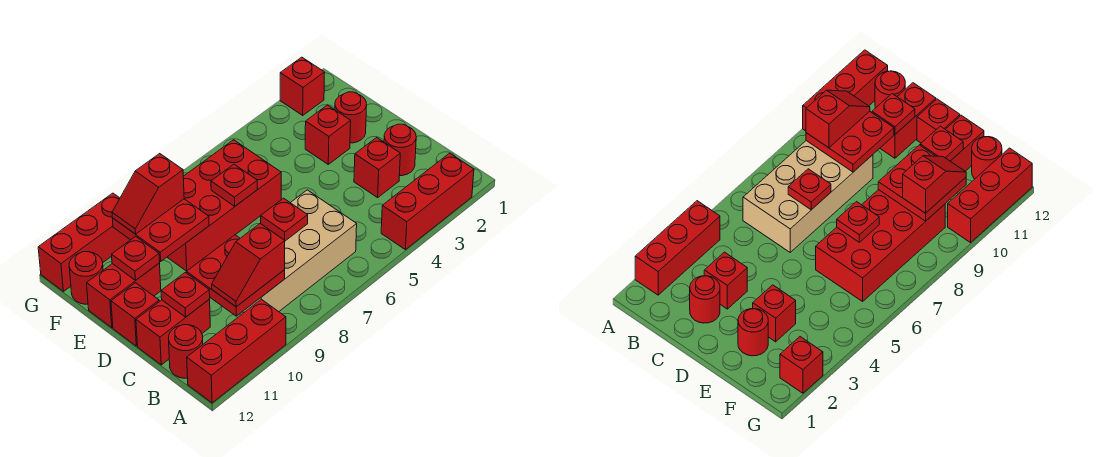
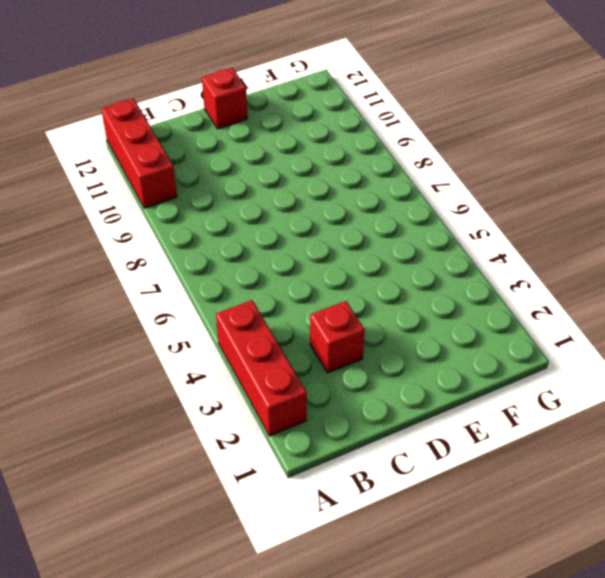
none -> tan 2x4 brick [243,190,357,312]
none -> red 1x1 round brick [169,325,203,378]
none -> red 1x1 round brick [384,124,416,176]

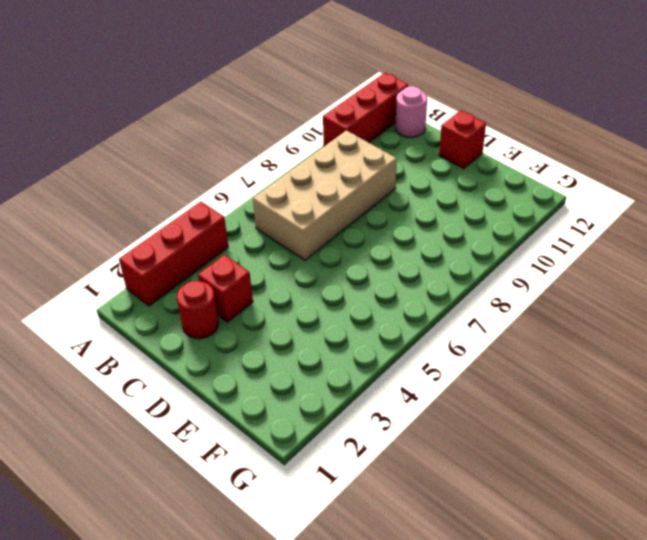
pink 1x1 round brick [395,86,427,137] -> red 1x1 round brick [169,325,203,378]
none -> red 1x2 brick [136,299,210,365]
none -> red 1x1 round brick [335,92,367,143]
none -> red 1x1 brick [305,105,351,164]

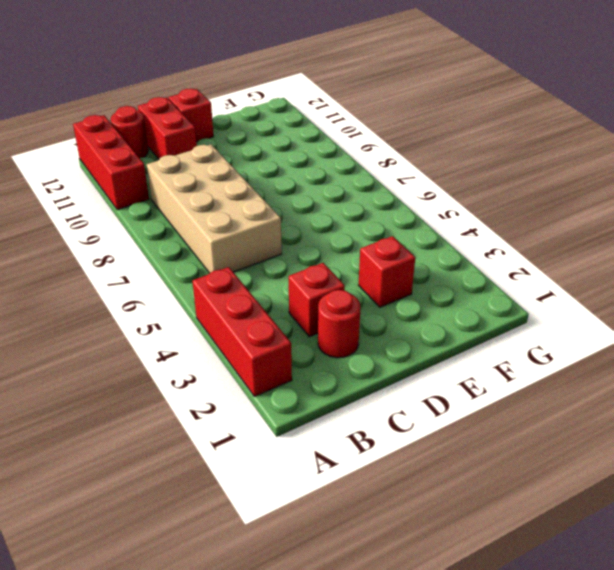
none -> red 1x1 round brick [335,92,367,143]
none -> red 2x4 brick [167,140,281,271]
none -> red 1x2 brick [87,263,161,328]

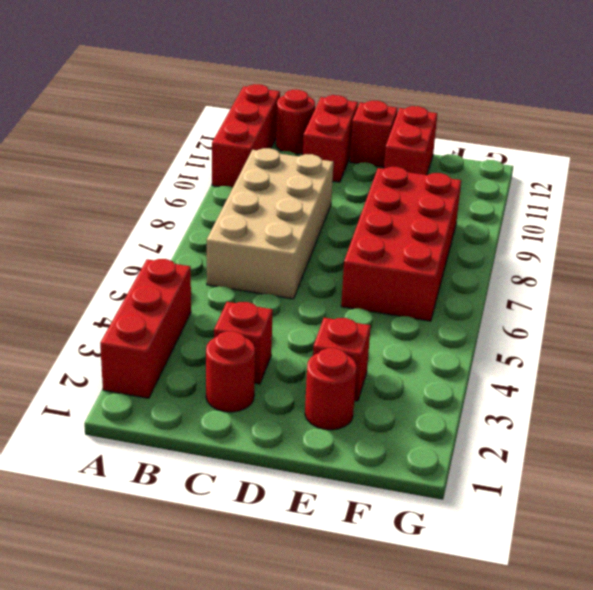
none -> red 1x1 round brick [69,252,103,304]
none -> red 1x1 brick [280,57,325,115]
none -> red 1x3 brick [38,193,130,291]

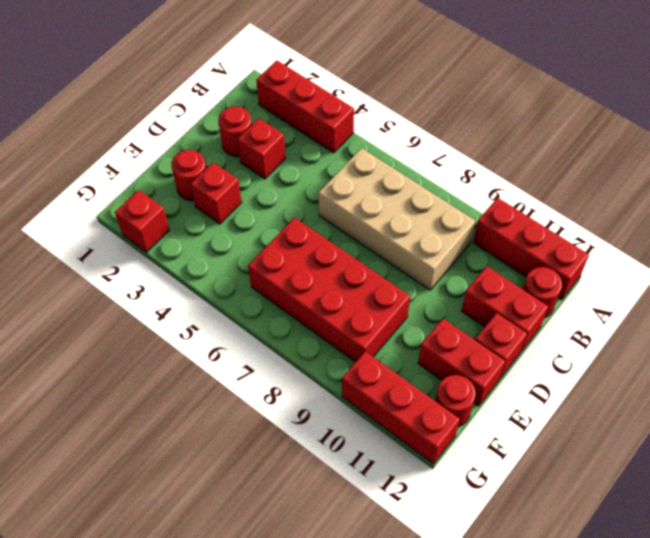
none -> red 2x2 plate [187,235,285,316]
none -> red 1x1 plate [261,198,308,241]
none -> red 1x1 plate [161,272,210,317]

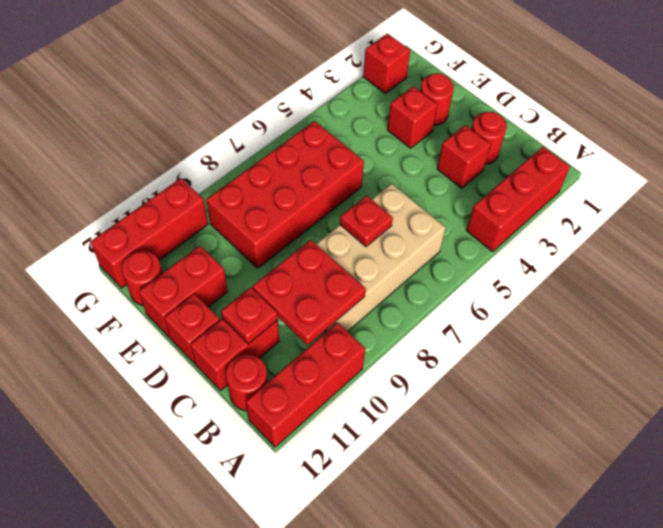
none -> red 1x1 plate [211,164,258,206]
none -> red 2x2 plate [112,199,209,261]
none -> red 1x1 plate [111,237,160,280]

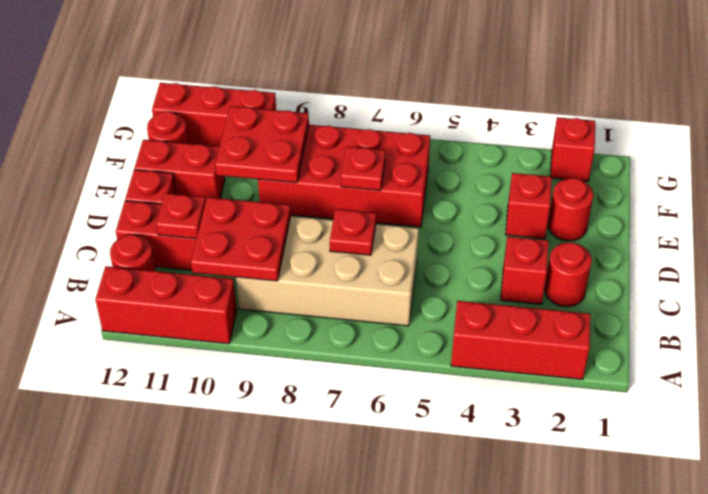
none -> red 1x1 plate [111,237,160,280]
none -> red 1x2 slope [212,224,285,307]
none -> red 1x2 slope [112,154,184,234]

